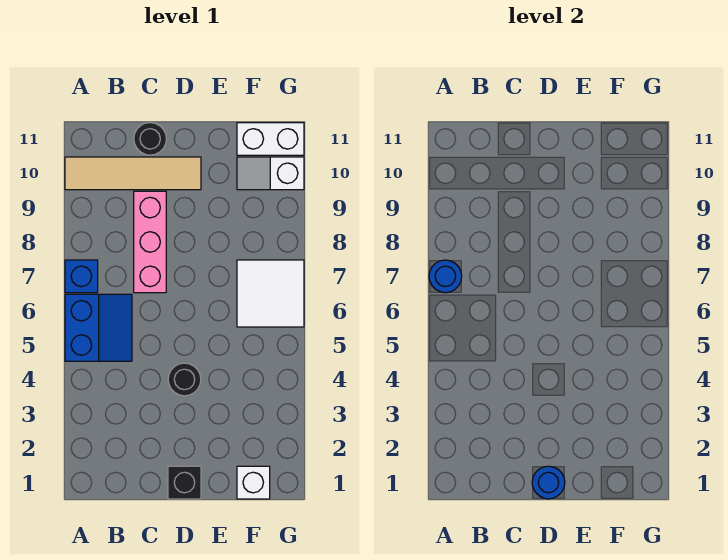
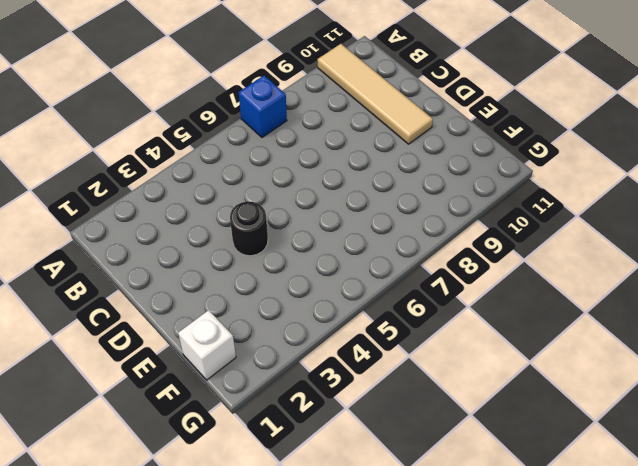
none -> blue 2x2 slope [65,294,132,361]
none -> pink 1x3 brick [134,191,166,293]
none -> black 1x1 round brick [134,123,166,155]

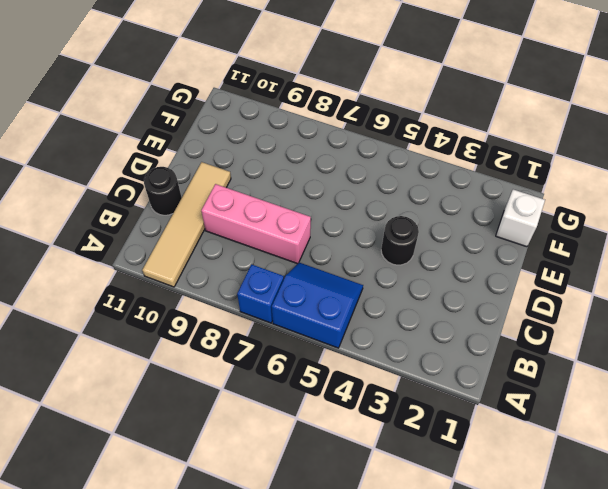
none -> black 1x1 brick [168,466,201,499]
none -> white 2x2 tile [237,260,304,327]
none -> white 1x2 slope [237,157,304,190]

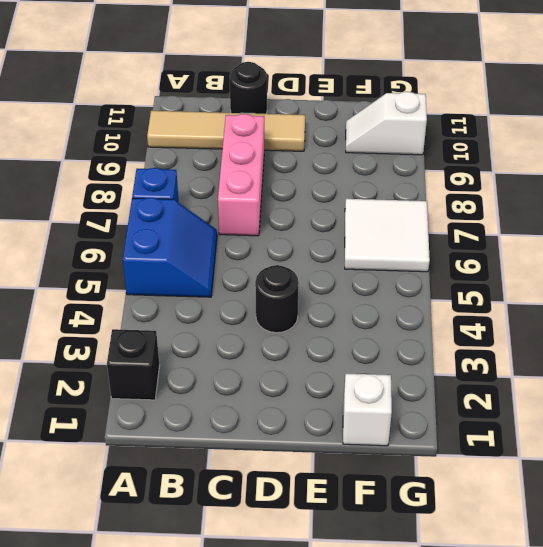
black 1x1 brick [107,329,160,400] -> black 1x1 brick moved to [168,466,201,499]
none -> white 1x2 brick [237,123,304,155]
none -> blue 1x1 round brick [429,260,462,293]
none -> blue 1x1 round brick [532,466,565,499]

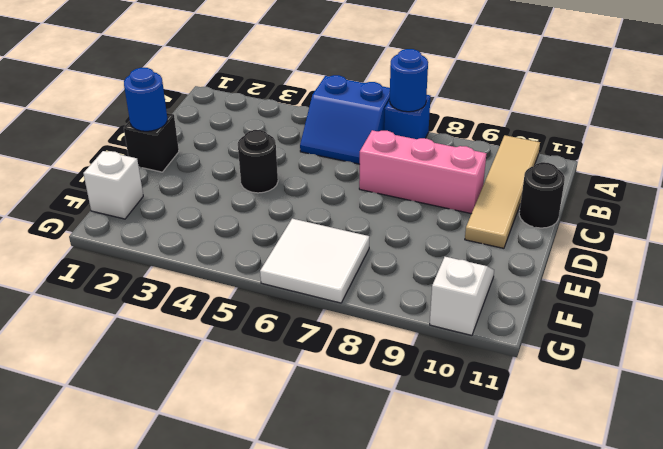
none -> white 1x2 brick [237,123,304,155]

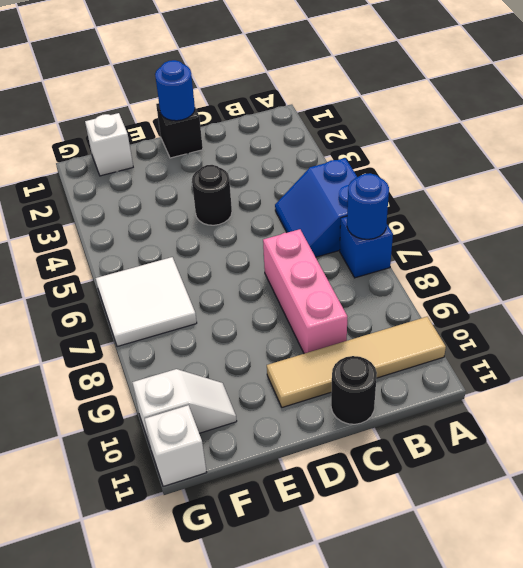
white 1x1 brick [145,405,207,486] -> white 1x2 brick [237,123,304,155]

